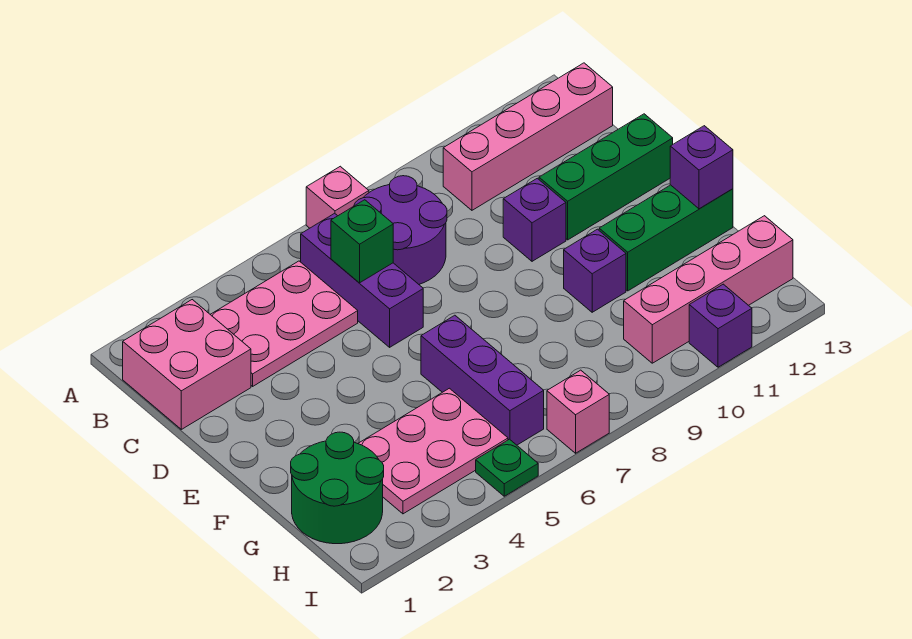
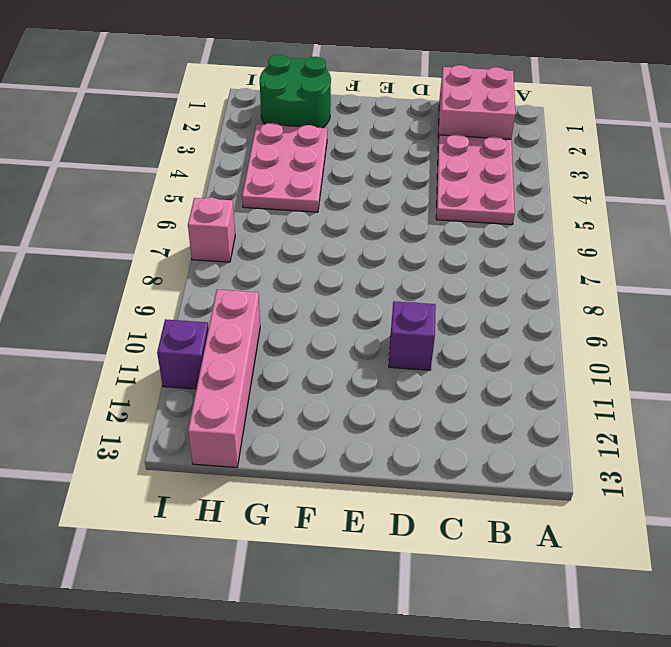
none -> pink 1x1 brick [306,166,369,228]
none -> purple 1x3 brick [301,213,423,347]
none -> purple 2x2 round brick [354,176,447,284]

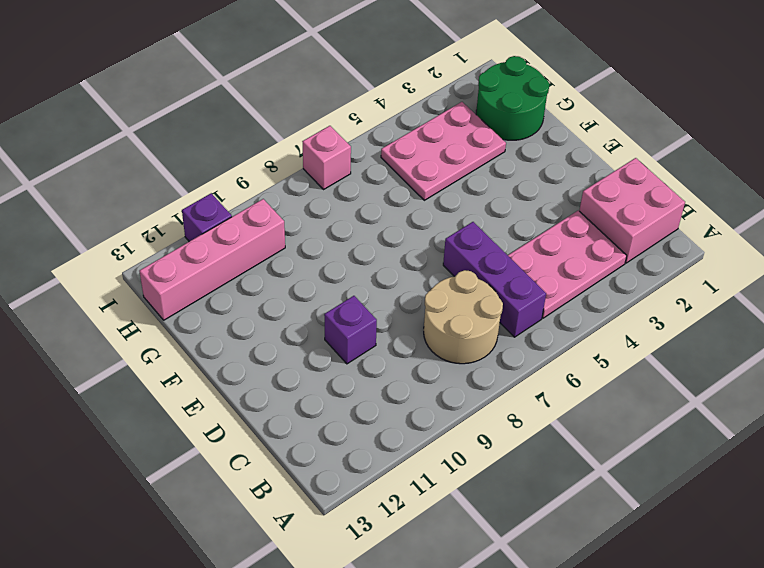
tan 2x2 round brick [424,270,503,364] -> purple 2x2 round brick [354,176,447,284]
none -> pink 1x1 brick [306,166,369,228]
none -> pink 1x4 brick [443,63,613,210]
none -> green 1x3 brick [539,114,673,240]

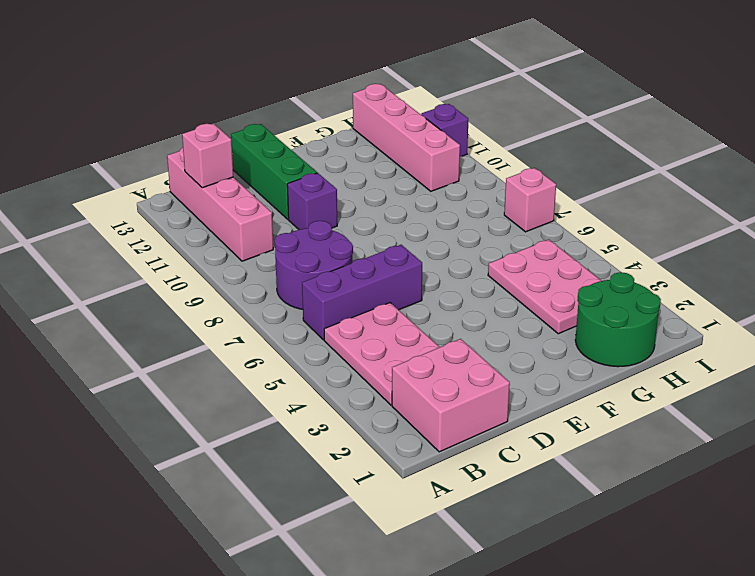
pink 1x1 brick [182,124,233,188] -> pink 1x1 brick moved to [306,166,369,228]
none -> purple 1x3 brick [421,315,544,445]
none -> purple 1x1 brick [564,229,626,312]
none -> green 1x3 brick [599,185,733,291]

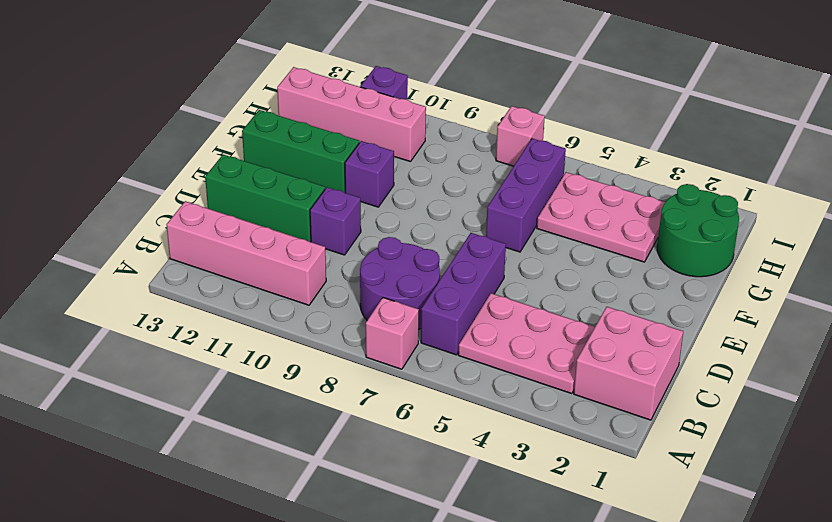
none -> green 1x1 plate [476,439,538,496]
none -> green 1x1 brick [331,200,393,283]
none -> purple 1x1 brick [670,126,733,209]

